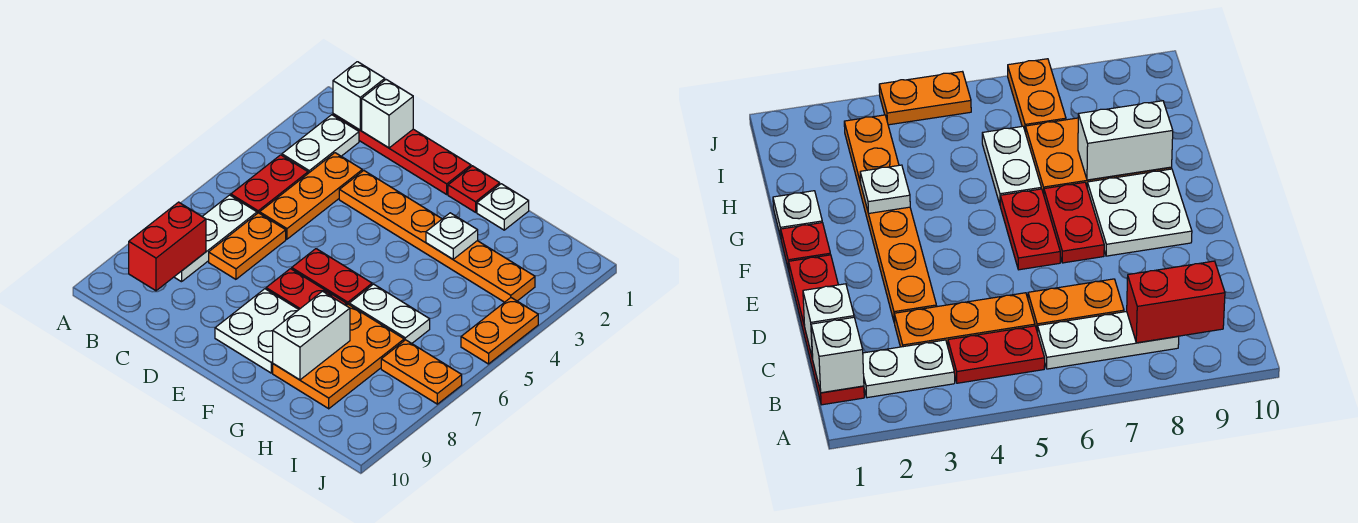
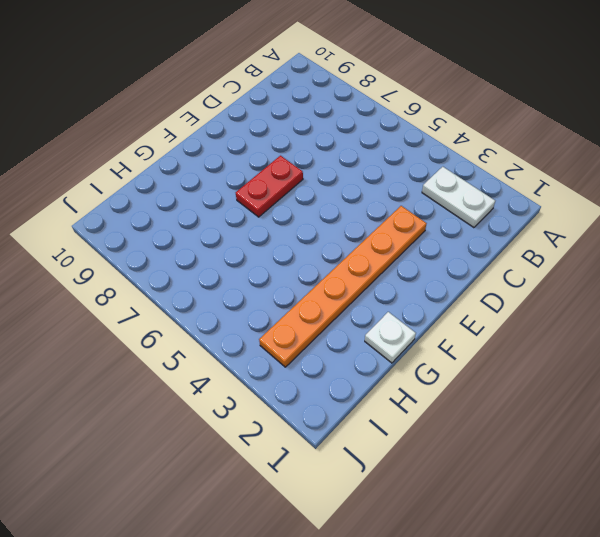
none -> red 1x4 plate [333,114,471,194]
none -> red 1x2 plate [231,155,308,213]
none -> white 1x3 plate [175,195,257,282]

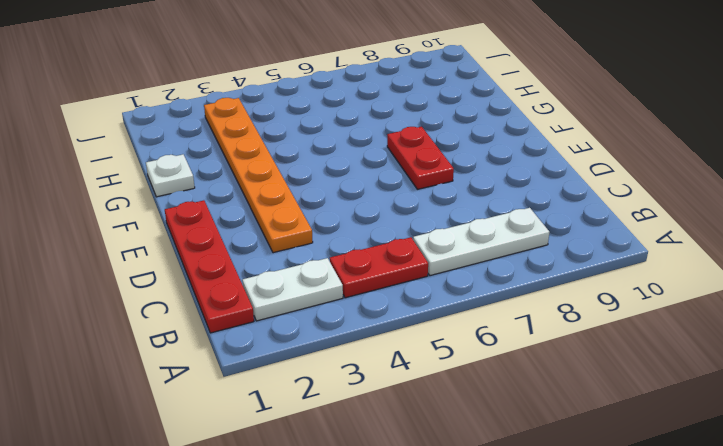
none -> orange 1x3 plate [260,153,362,239]
none -> orange 1x2 plate [209,213,286,279]
none -> red 1x2 plate [292,249,372,305]

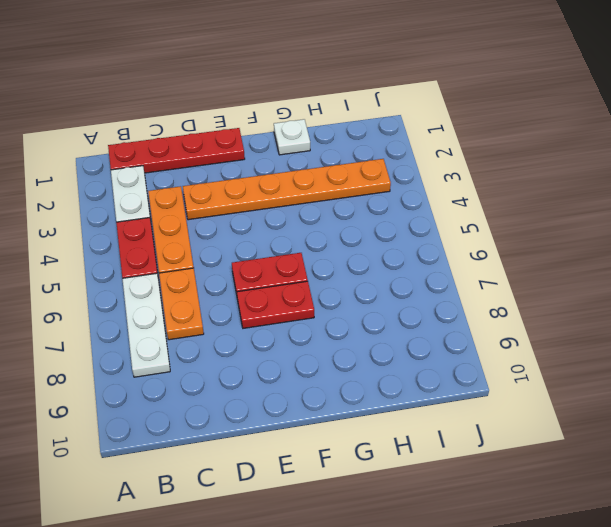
none -> white 2x2 plate [215,289,299,373]
none -> red 1x1 plate [448,166,500,212]
none -> white 1x2 plate [349,284,430,343]

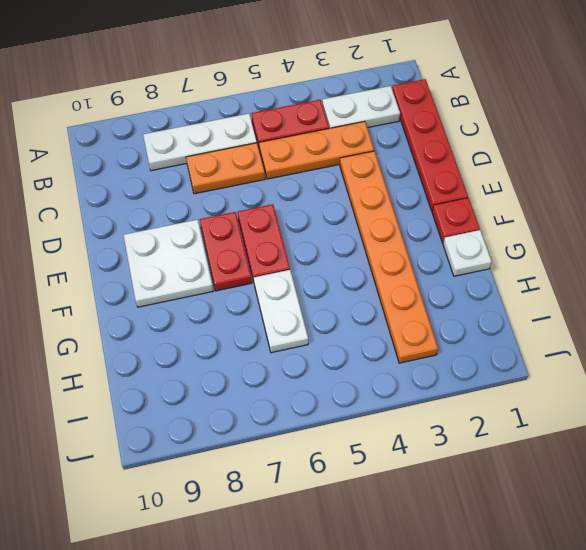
none -> orange 2x3 plate [273,304,404,409]
none -> orange 1x2 plate [381,340,462,404]
none -> orange 1x2 plate [461,298,538,364]

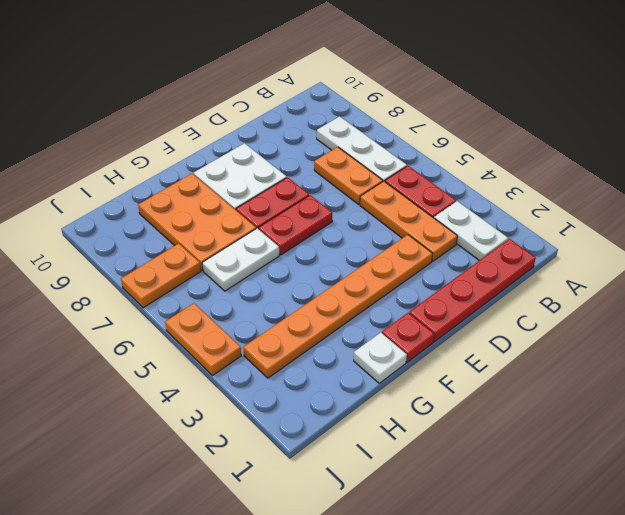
none -> white 1x1 brick [333,62,385,130]
none -> red 1x2 brick [129,202,206,291]
none -> white 1x1 brick [362,80,413,148]

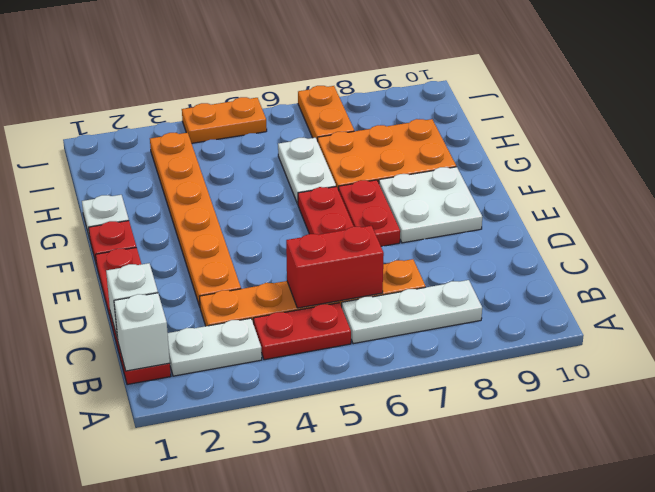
red 1x2 brick [286,226,384,308] -> red 1x2 brick moved to [129,202,206,291]
none -> white 1x1 plate [426,213,478,259]
none -> white 1x2 brick [273,291,350,380]

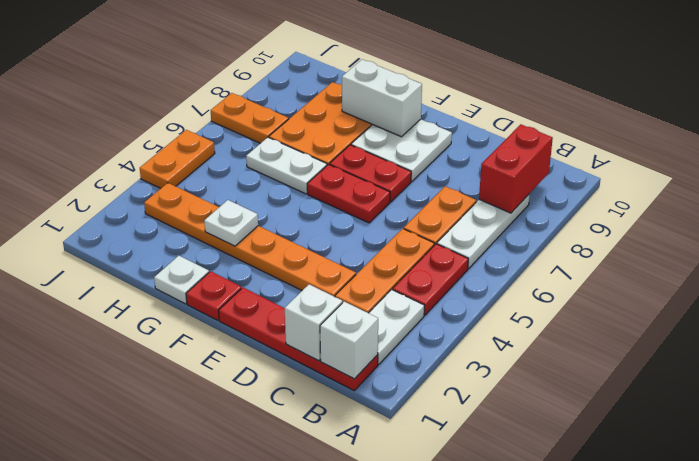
white 1x2 brick [342,59,422,137] -> white 1x2 brick turned to [273,291,350,380]

